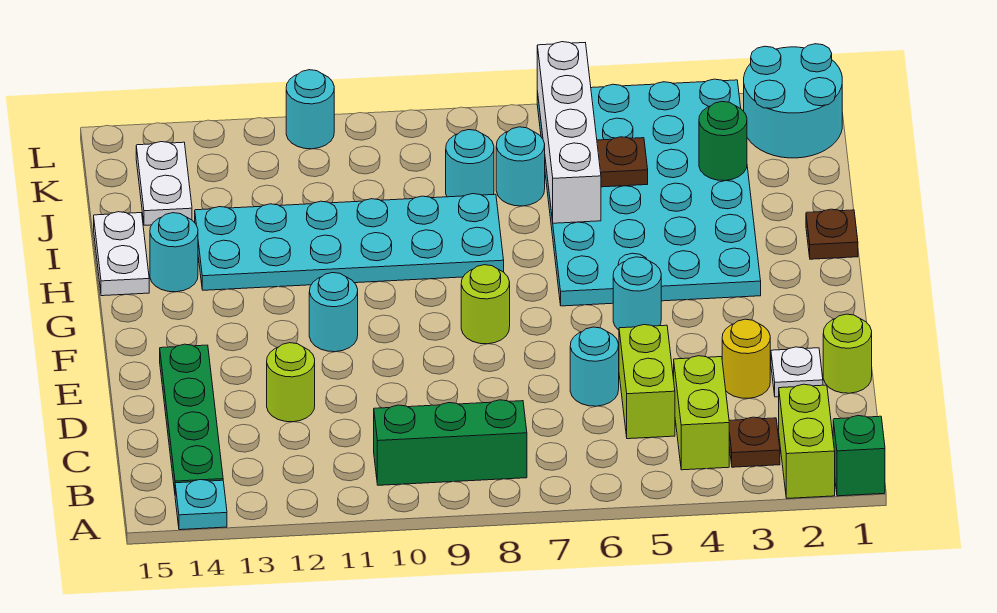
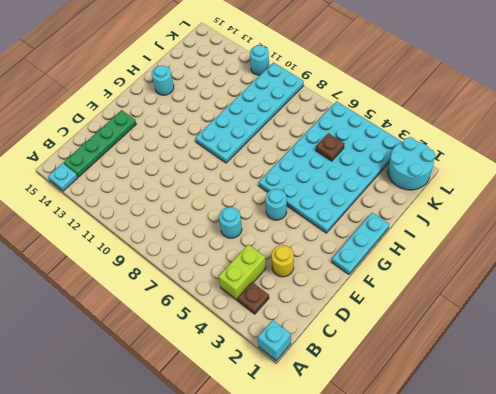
cyan 1x1 brick [258,320,291,361] -> green 1x1 brick [833,416,885,496]
cyan 1x3 plate [332,213,389,274] -> brown 1x1 plate [806,209,858,259]
cyan 2x6 plate [195,63,304,163] -> cyan 2x6 plate turned to [195,194,504,290]
none -> lime 1x2 brick [779,384,835,498]
none -> green 1x3 brick [374,400,527,485]
none -> lime 1x2 brick [619,325,675,439]

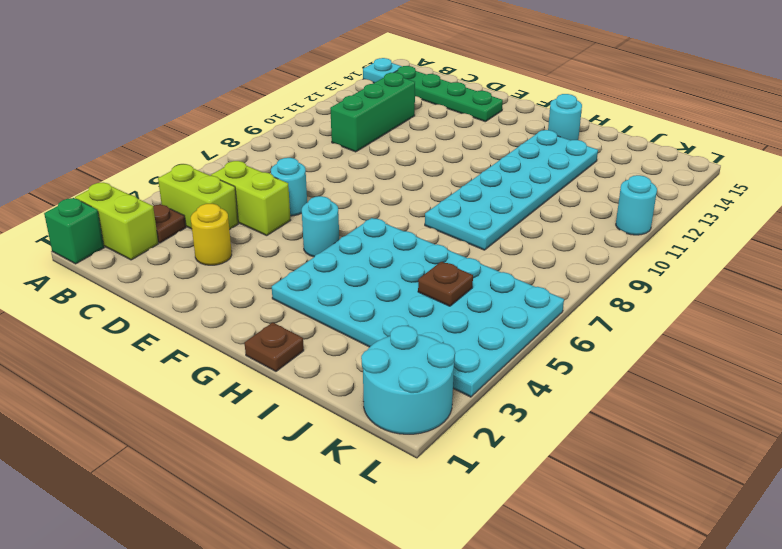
green 1x3 brick [330,73,415,152] -> green 1x3 brick moved to [374,400,527,485]
none -> lime 1x1 round brick [823,314,872,393]
none -> white 1x1 plate [771,347,823,397]
none -> lime 1x1 round brick [267,343,315,422]

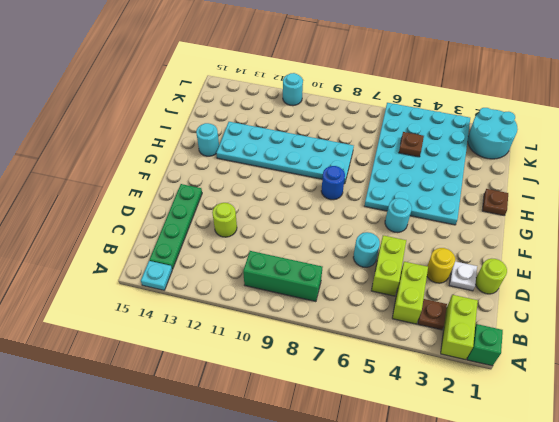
blue 1x1 round brick [321,166,345,200] -> none
none -> lime 1x1 round brick [461,265,510,344]
none -> cyan 1x1 round brick [309,273,358,352]
none -> white 1x2 plate [94,212,149,296]

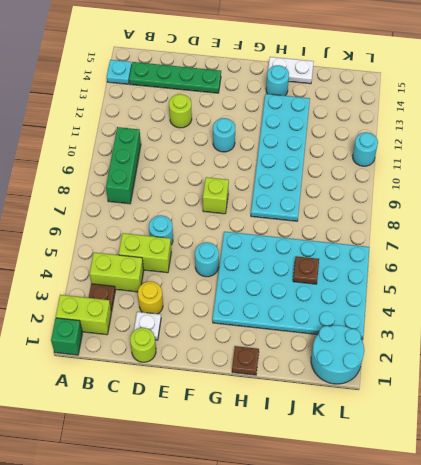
lime 1x1 brick [203,177,229,214] -> lime 1x1 round brick [461,265,510,344]
none -> cyan 1x1 round brick [496,127,545,206]
none -> cyan 1x1 round brick [446,130,494,197]
none -> white 1x2 plate [136,142,192,225]

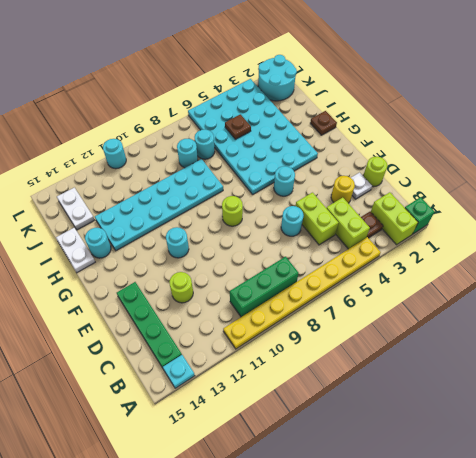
yellow 1x8 plate [223,237,381,349] -> none
none -> white 1x4 brick [537,42,601,223]
none -> green 1x1 round brick [699,102,747,181]

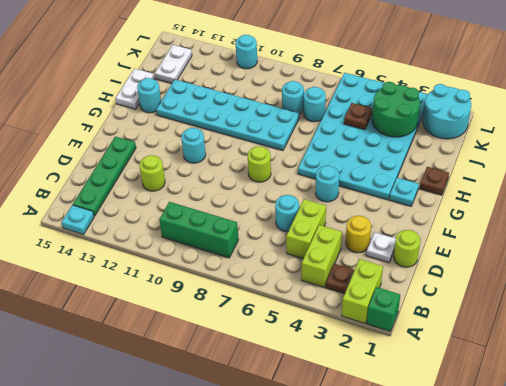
cyan 1x1 plate [389,178,419,206] -> none
green 2x2 round brick [372,82,420,137] -> green 1x1 round brick [699,102,747,181]
none -> white 1x4 brick [537,42,601,223]

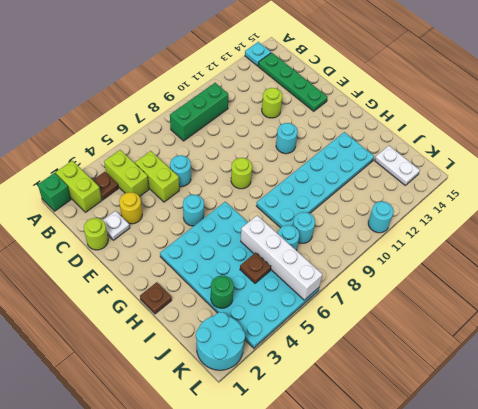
none -> cyan 1x1 round brick [150,213,198,292]
none -> white 1x2 plate [94,212,149,296]

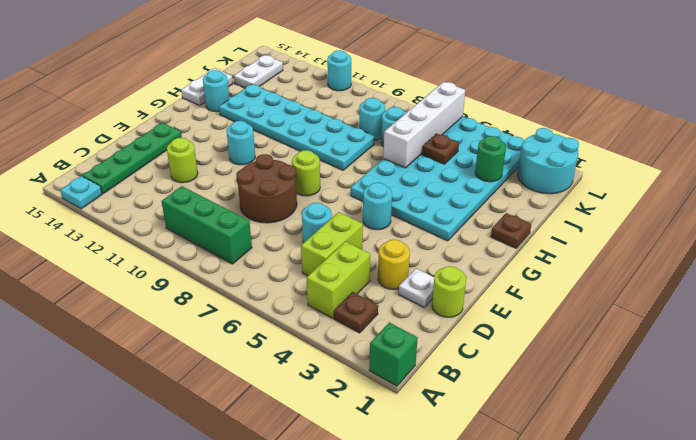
brown 2x2 round brick [236,154,297,223] -> none
none -> lime 1x2 brick [779,384,835,498]

